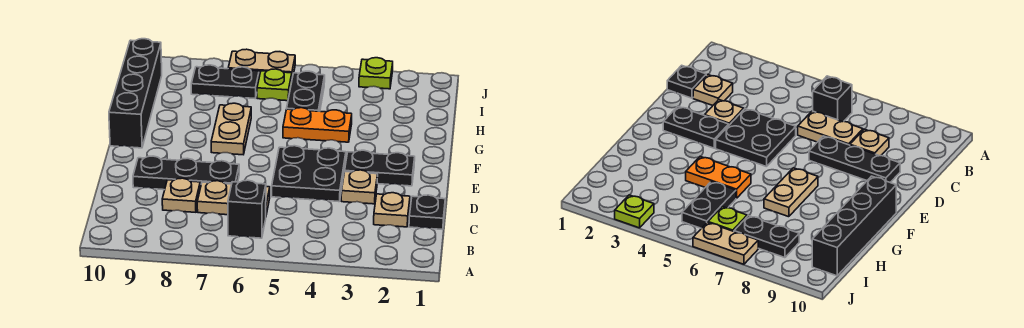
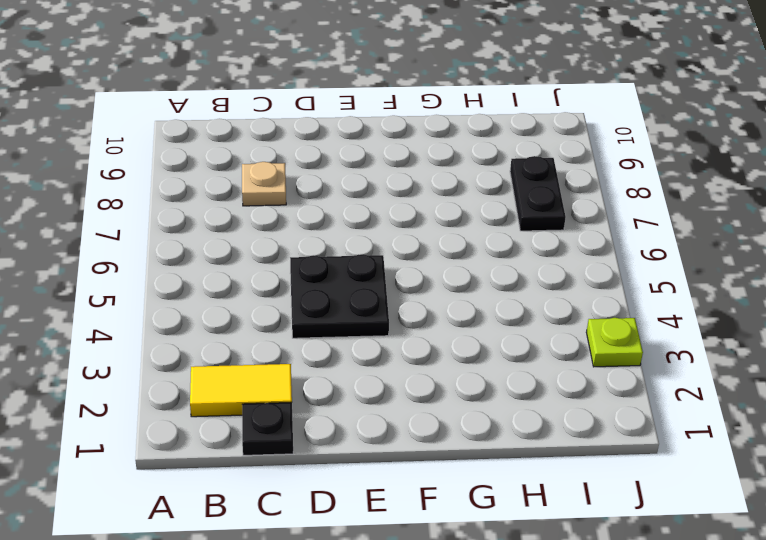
yellow 1x2 tile [190,364,292,417] -> tan 1x1 plate [374,193,410,227]
none -> black 1x1 brick [228,180,266,238]
none -> tan 1x2 plate [197,181,270,215]
none -> tan 1x1 plate [341,170,378,204]

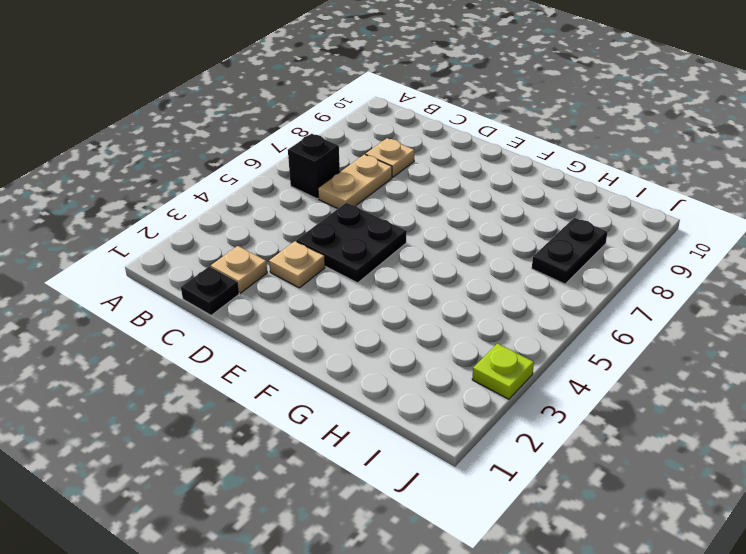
none -> black 1x3 plate [133,156,239,190]
none -> black 1x2 plate [345,150,415,186]
none -> tan 1x2 plate [211,103,251,155]

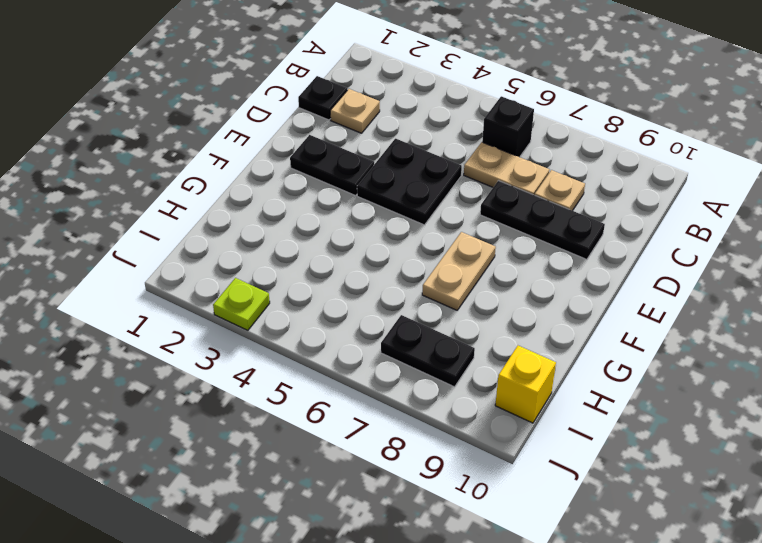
yellow 1x1 brick [495,346,556,423] -> black 1x4 brick [109,39,162,148]
none -> tan 1x1 plate [341,170,378,204]
none -> orange 1x2 plate [283,108,352,142]
none -> black 1x2 plate [287,71,325,111]

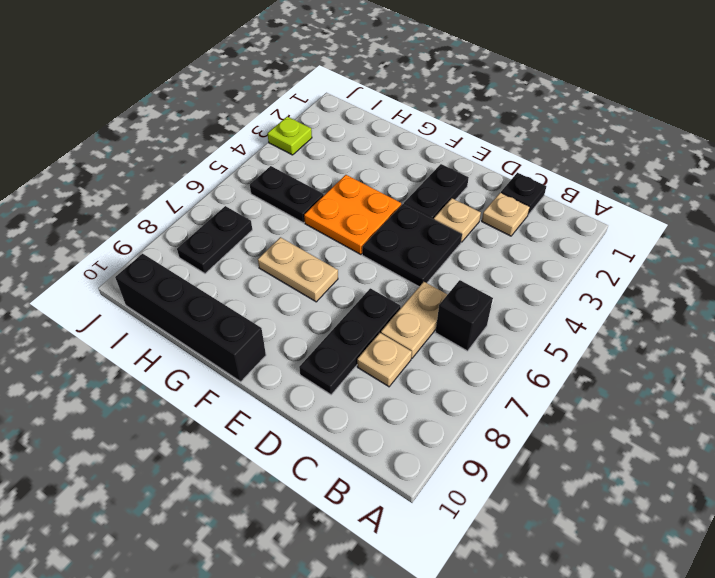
orange 2x2 plate [304,175,401,254] -> orange 1x2 plate [283,108,352,142]
none -> lime 1x1 plate [257,69,292,101]
none -> tan 1x2 plate [228,49,295,78]

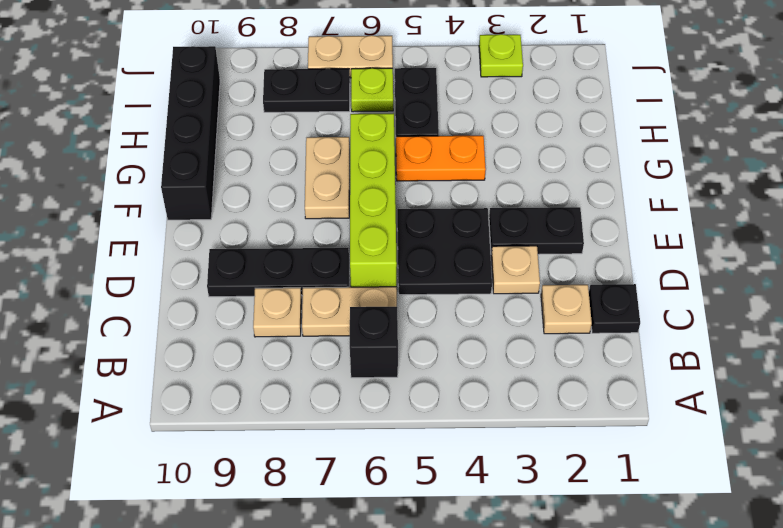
lime 1x4 brick [350,113,397,287] -> none

